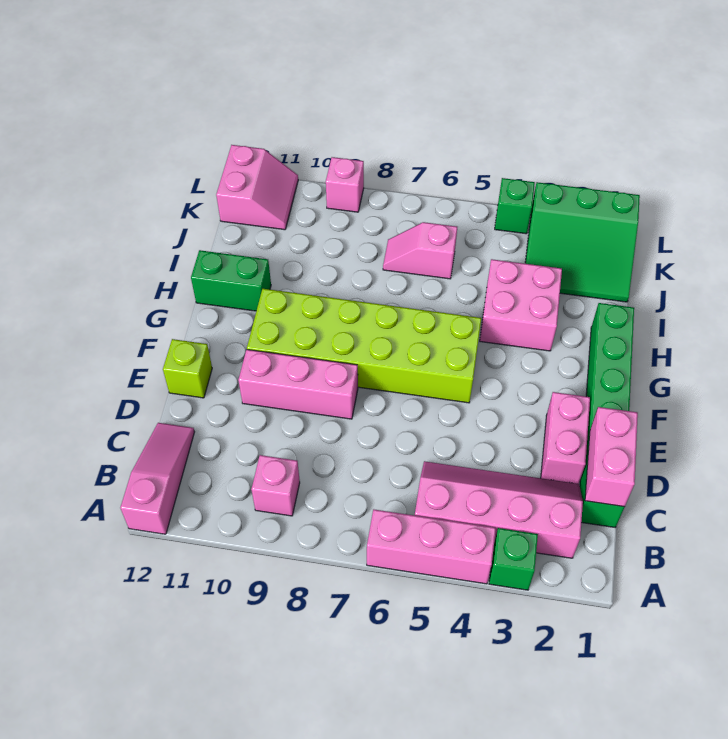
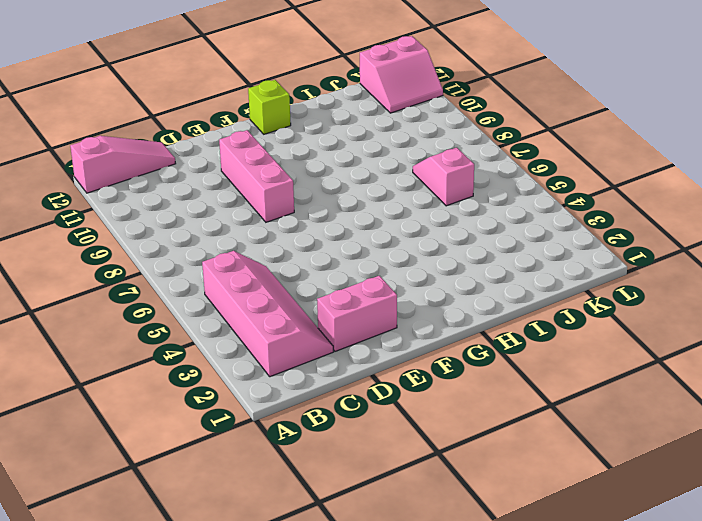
lime 1x1 brick [248,80,291,134] -> lime 1x1 brick moved to [163,339,212,398]
none -> green 1x1 brick [489,528,538,590]
none -> pink 1x3 brick [367,509,496,584]
none -> pink 1x1 brick [251,455,300,516]

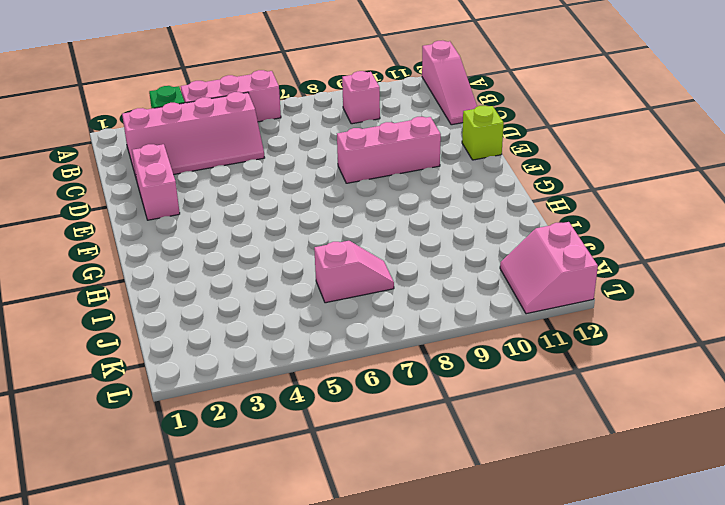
none -> green 1x6 brick [580,303,634,527]
none -> lime 2x6 brick [247,289,481,403]
none -> pink 2x2 brick [480,259,562,351]

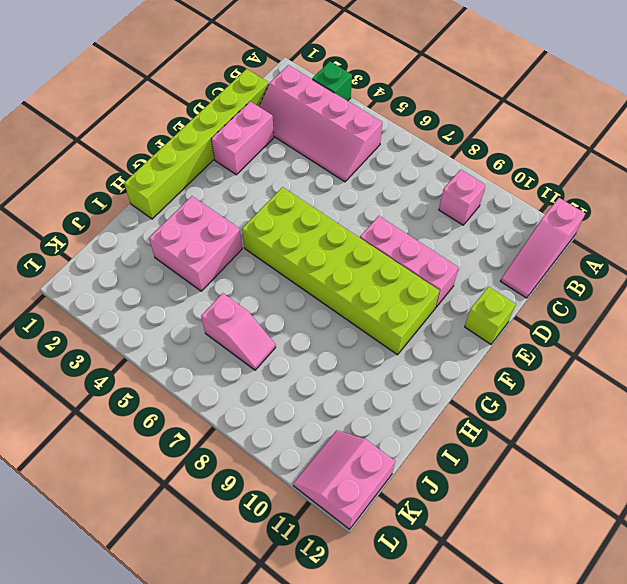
lime 1x6 brick [124,69,269,219] -> green 1x6 brick [580,303,634,527]
none -> pink 1x3 brick [367,509,496,584]
none -> green 1x2 brick [191,250,271,311]
none -> green 3x3 slope [525,182,640,302]

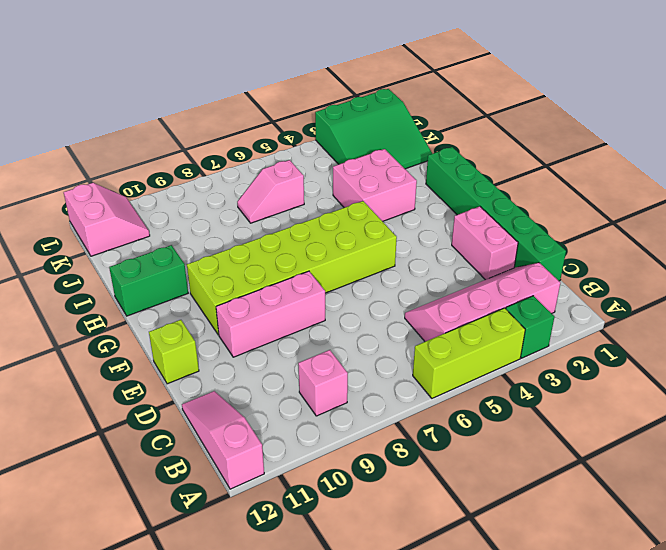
lime 1x3 brick [413,308,525,398] -> pink 1x3 brick [367,509,496,584]
none -> green 1x1 brick [495,178,535,234]
none -> pink 1x1 brick [326,157,364,212]
none -> pink 1x2 brick [585,407,638,507]

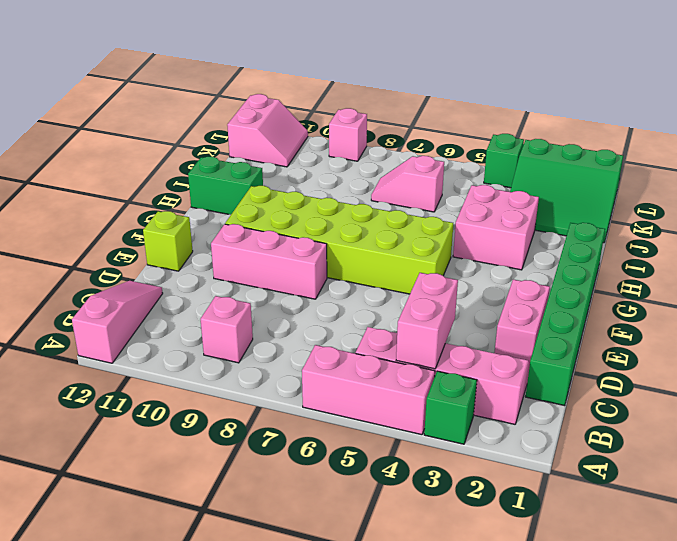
pink 1x2 brick [396,273,458,369] -> pink 1x2 brick moved to [585,407,638,507]

